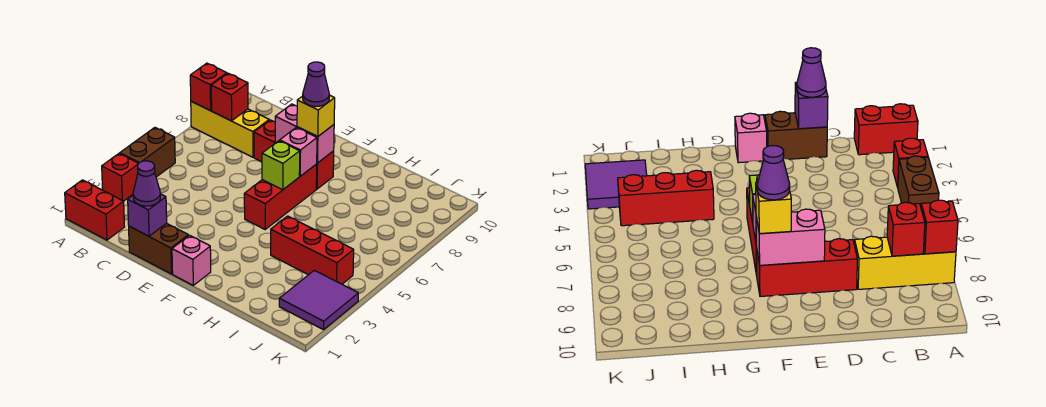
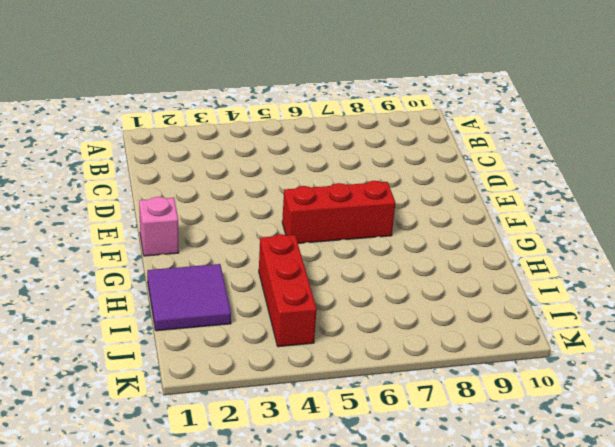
purple 2x2 tile [147,264,231,331] -> purple 2x2 tile moved to [279,270,358,330]
none -> red 1x2 brick [65,180,125,240]
none -> red 1x1 brick [102,154,139,201]
none -> brown 1x2 brick [120,128,175,177]

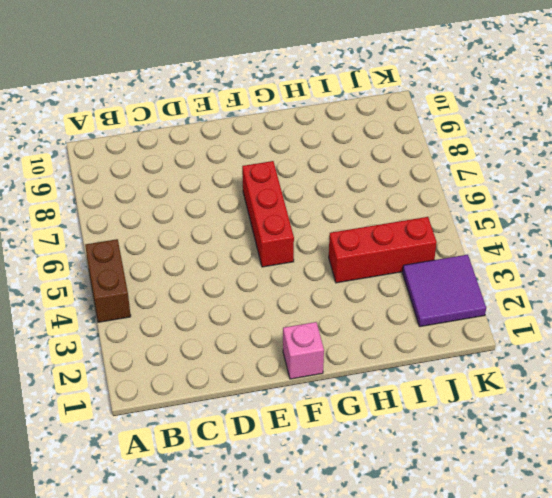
none -> red 1x2 brick [65,180,125,240]
none -> red 1x1 brick [102,154,139,201]
none -> yellow 1x3 brick [191,101,269,157]

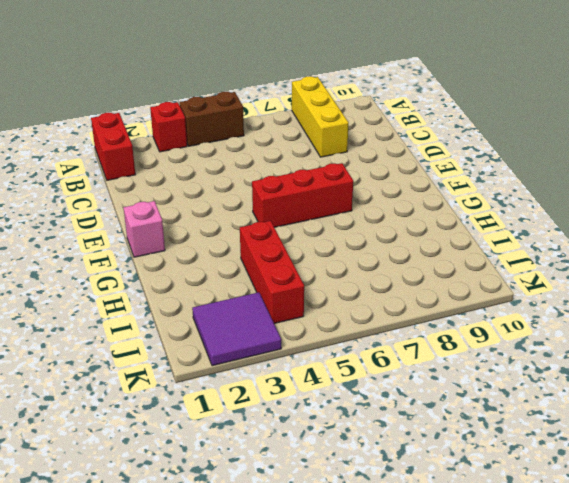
none -> brown 1x2 brick [129,223,188,274]
none -> red 1x3 brick [254,120,334,189]
none -> red 1x1 brick [190,63,227,111]

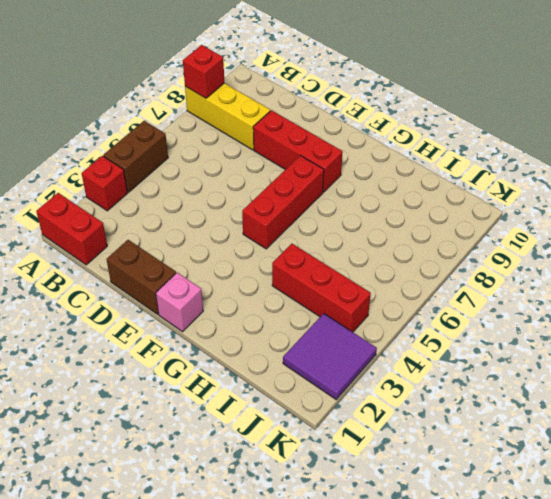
none -> red 1x1 brick [211,73,248,121]
none -> purple 1x1 brick [128,194,167,236]
none -> pink 1x2 brick [275,104,334,163]

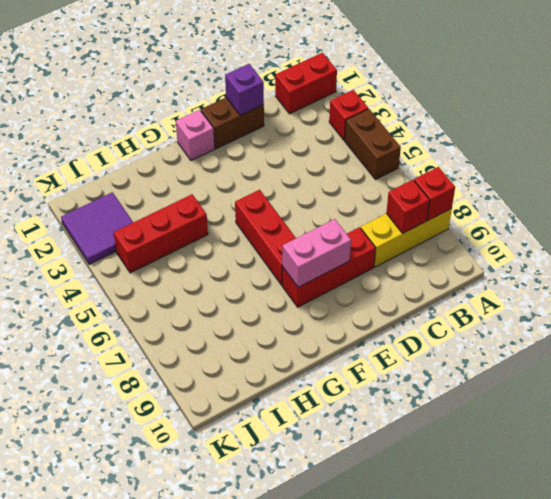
none -> lime 1x1 brick [262,141,300,190]
none -> pink 1x1 brick [280,128,317,176]
none -> purple 1x1 cone [133,161,160,206]

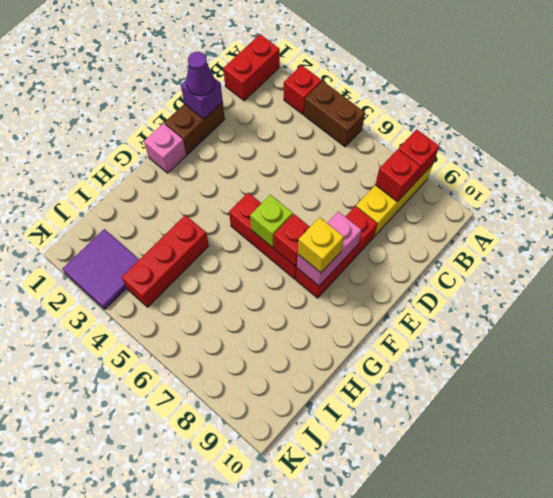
red 1x1 brick [274,214,310,267] -> pink 1x1 brick [280,128,317,176]
none -> purple 1x1 cone [303,62,329,106]

